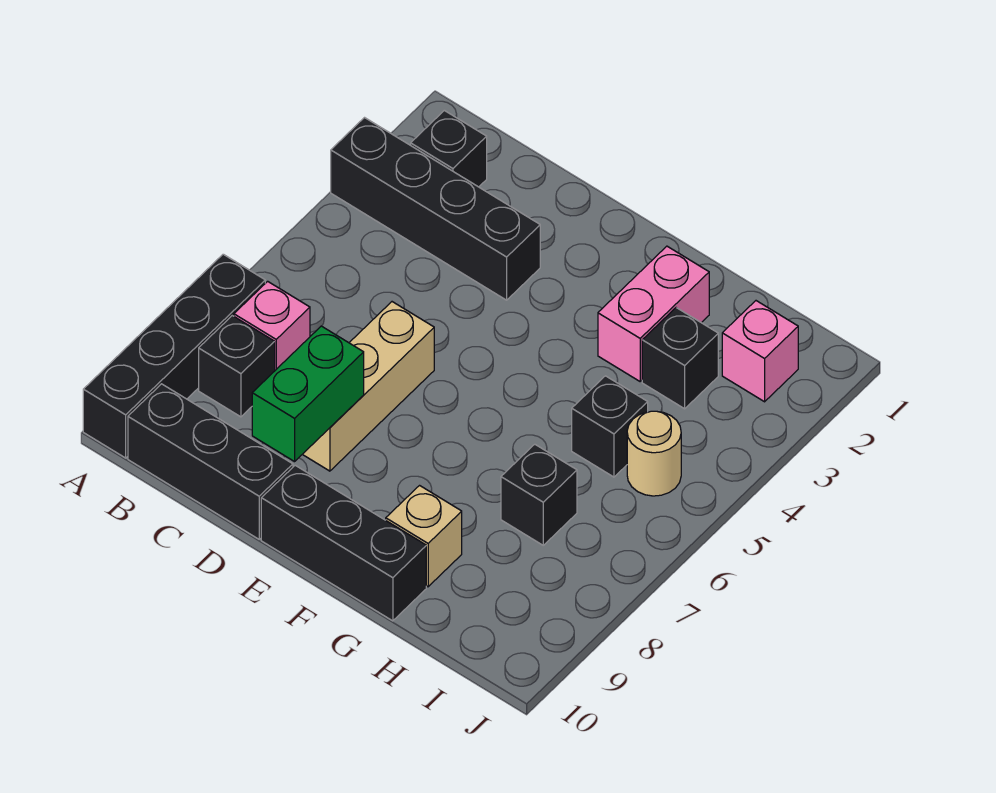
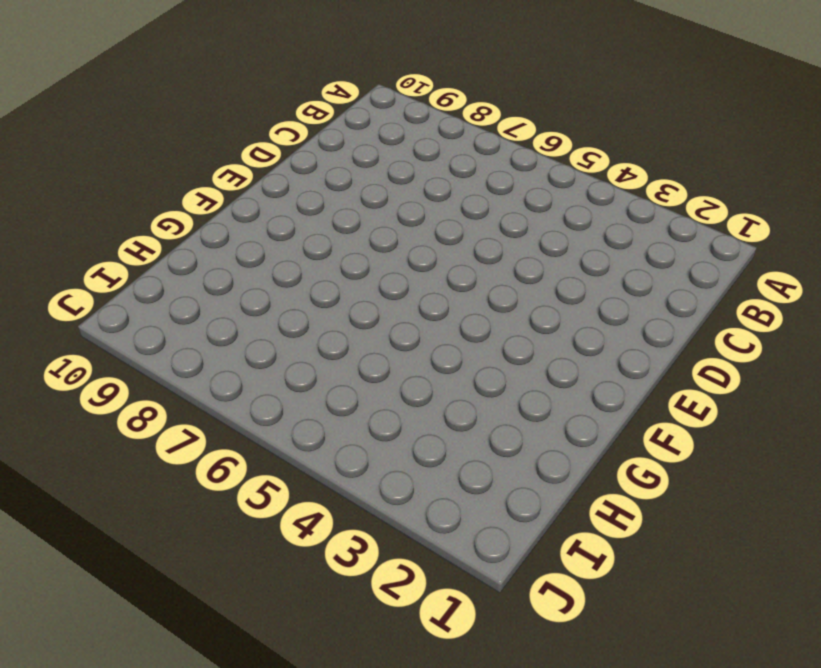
none -> black 1x4 brick [331,118,540,300]
none -> black 1x4 brick [83,254,265,458]
none -> black 1x1 brick [411,110,487,187]

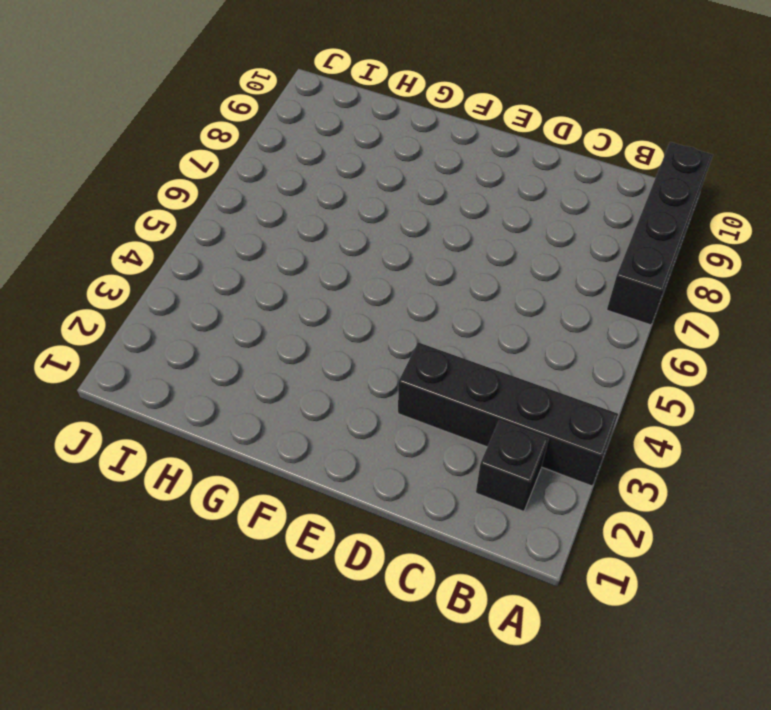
none -> pink 1x1 brick [234,281,310,370]
none -> black 1x1 brick [199,316,275,417]
none -> black 1x3 brick [128,384,293,539]

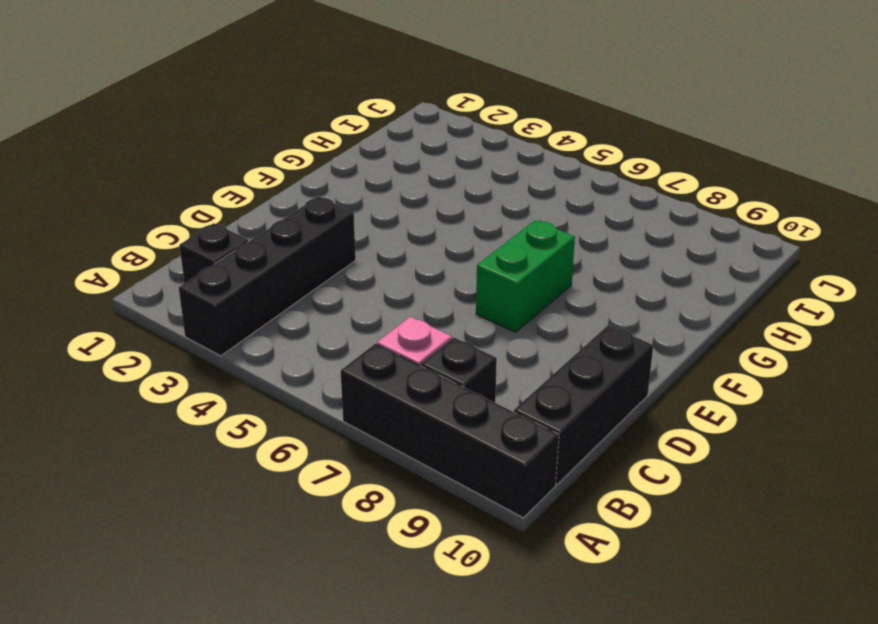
green 1x2 brick [476,220,575,332] -> green 1x2 brick turned to [252,326,364,462]
none -> tan 1x3 brick [302,302,434,471]
none -> black 1x3 brick [261,465,426,621]
none -> pink 1x2 brick [598,246,709,381]

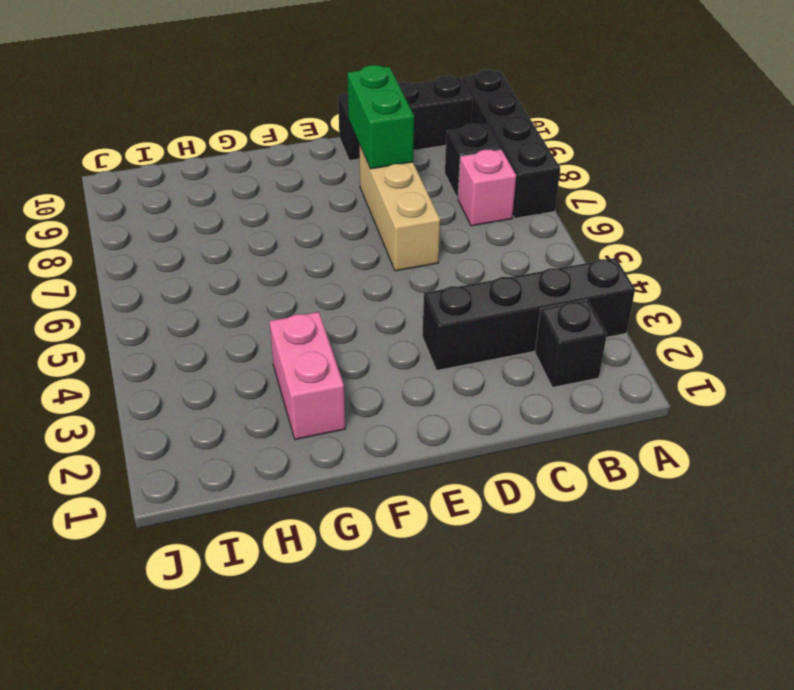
none -> black 1x3 brick [261,465,426,621]
none -> tan 1x1 brick [386,486,462,587]
none -> black 1x1 brick [642,308,718,409]

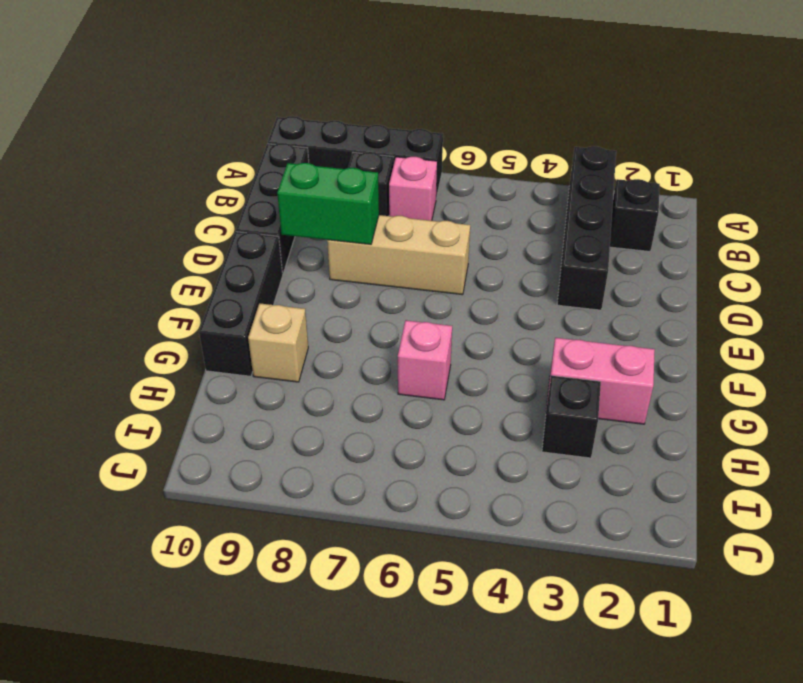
pink 1x1 brick [398,320,452,400] -> pink 1x1 brick moved to [722,301,798,402]
none -> black 1x1 brick [572,376,648,477]
none -> black 1x1 brick [501,444,577,545]
none -> tan 1x1 round brick [627,411,681,496]

